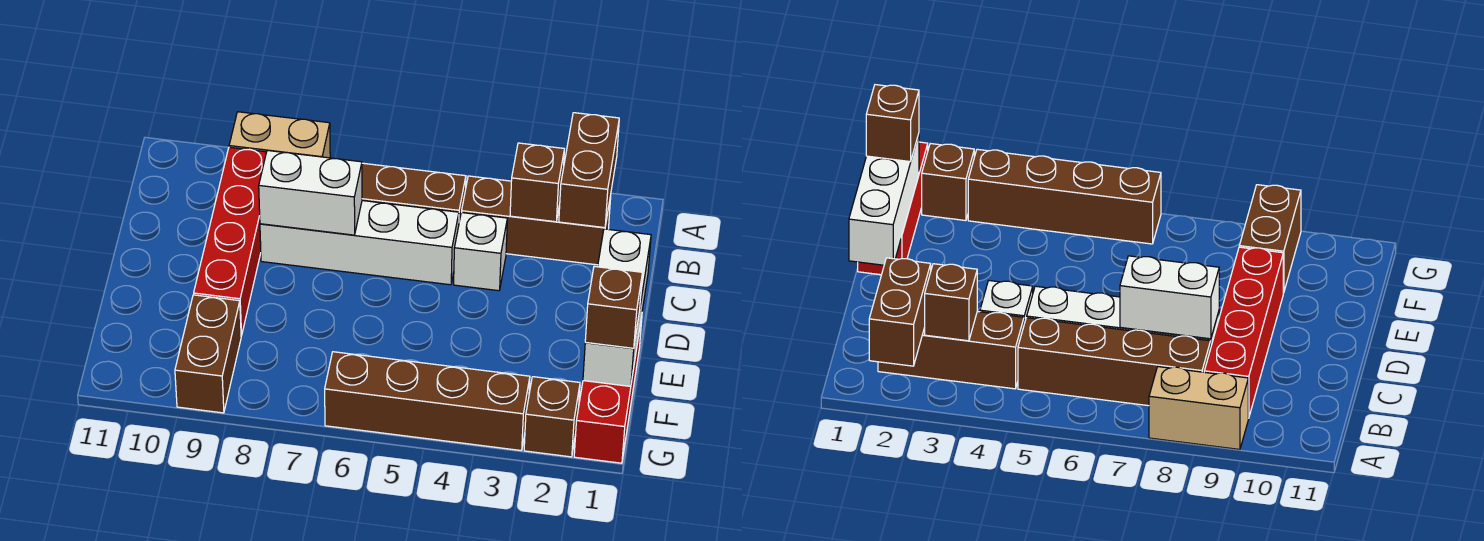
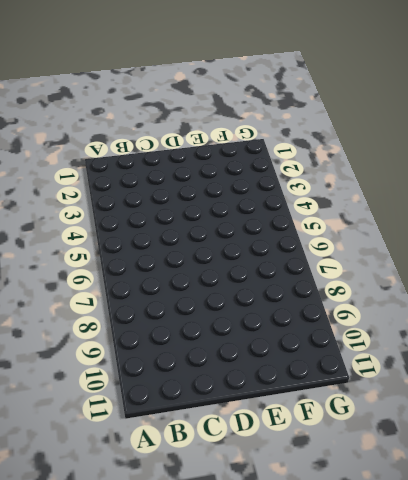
none -> tan 1x2 brick [229,112,330,158]
none -> brown 1x3 brick [462,176,611,265]
none -> brown 1x4 brick [362,163,466,221]

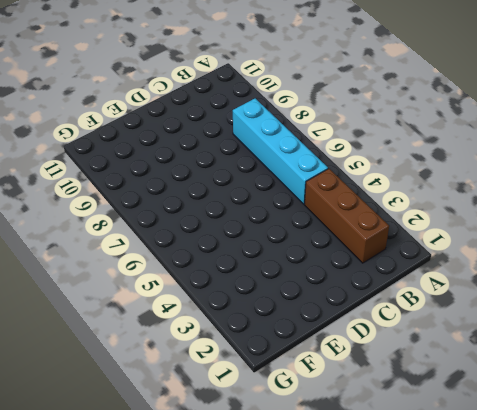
cyan 1x4 brick [233,98,328,204] -> brown 1x4 brick [362,163,466,221]
none -> tan 1x2 brick [229,112,330,158]
none -> red 1x4 brick [194,147,266,336]
none -> white 1x1 brick [454,213,507,291]

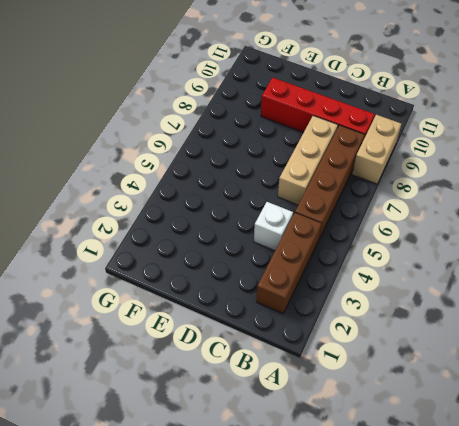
tan 1x3 brick [278,116,338,205] -> white 1x4 brick [260,201,459,285]
none -> red 1x3 brick [574,317,642,463]
none -> brown 1x2 brick [175,295,241,413]
none -> brown 1x1 brick [524,377,580,457]

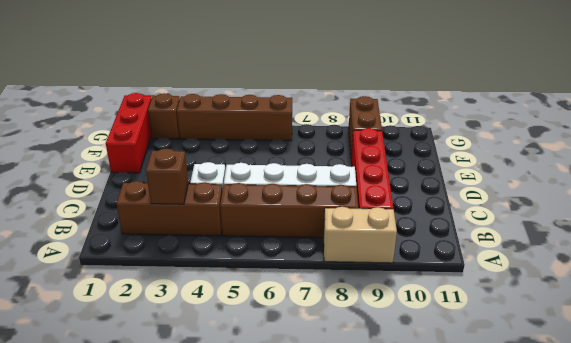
none -> brown 1x2 brick [559,113,619,228]
none -> white 1x2 brick [259,150,362,235]
none -> white 1x3 brick [583,229,651,386]

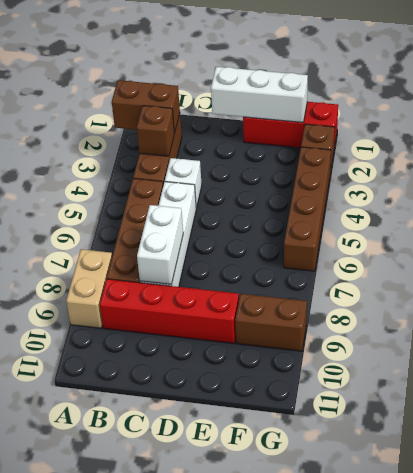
none -> brown 1x1 brick [585,266,642,348]

